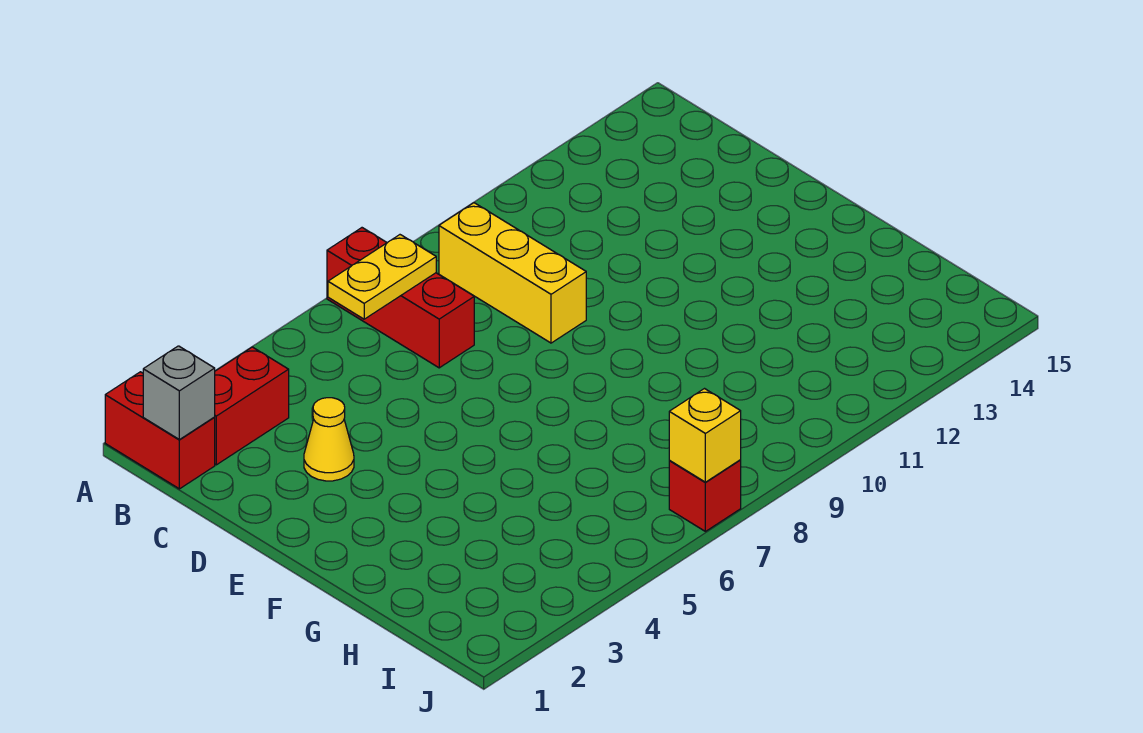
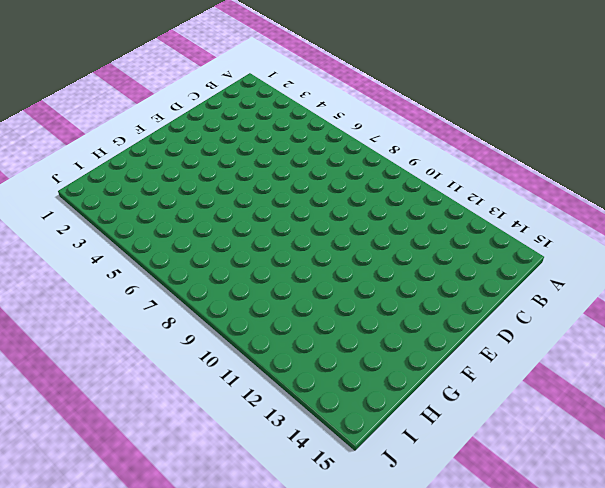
none -> red 1x2 brick [105,372,215,489]
none -> red 1x3 brick [327,228,474,368]

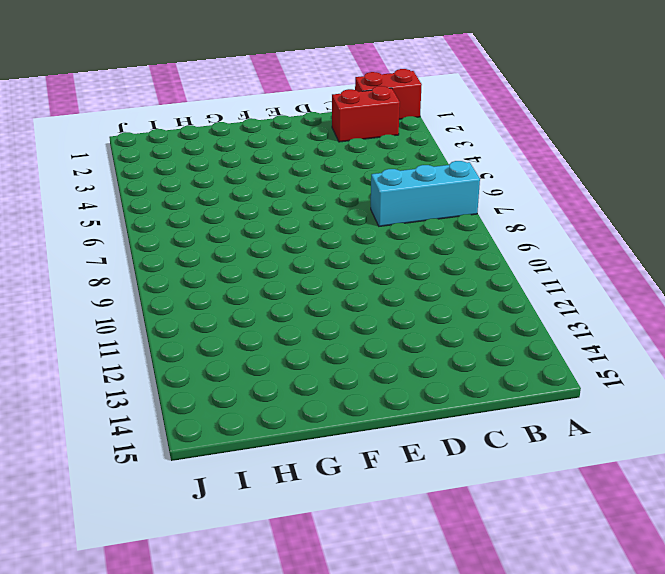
cyan 1x3 brick [371,161,480,226] -> red 1x3 brick [327,228,474,368]
red 1x2 brick [332,86,400,142] -> red 1x2 brick turned to [214,347,289,465]
none -> yellow 1x3 brick [439,203,586,343]
none -> yellow 1x1 cone [304,398,354,481]

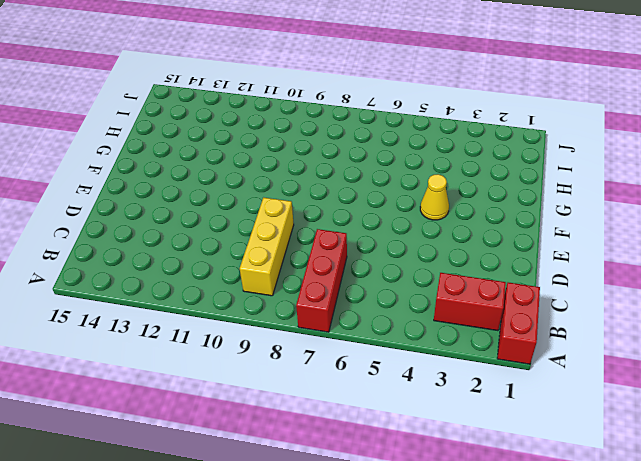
yellow 1x1 cone [420,174,449,220] -> yellow 1x1 cone moved to [304,398,354,481]
none -> red 1x1 brick [669,460,741,531]
none -> grey 1x1 brick [143,346,215,440]

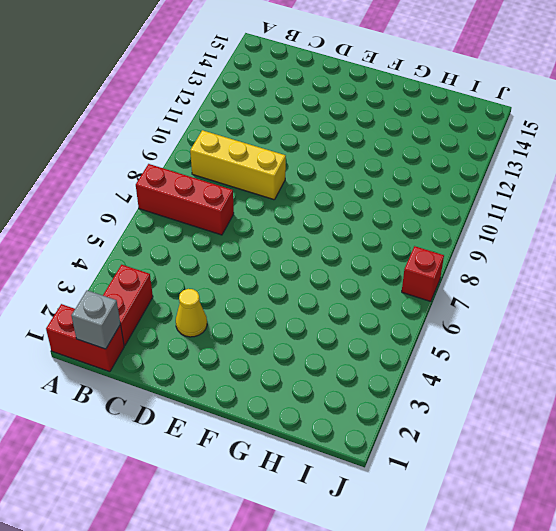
none -> yellow 1x2 plate [328,235,436,319]
none -> yellow 1x1 brick [669,389,741,482]

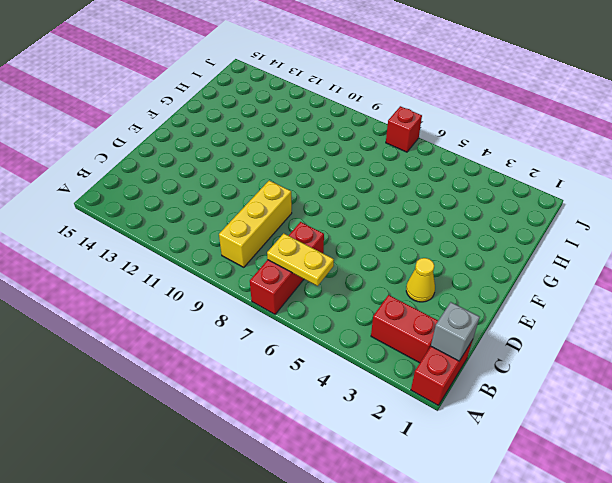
none -> yellow 1x1 brick [669,389,741,482]

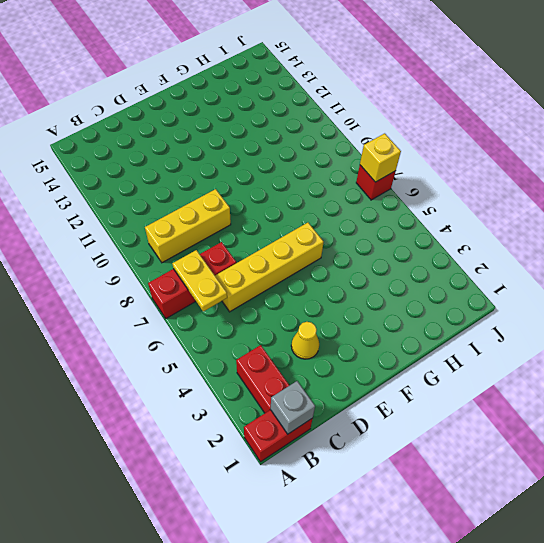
yellow 1x4 brick [215,223,324,312] -> none

